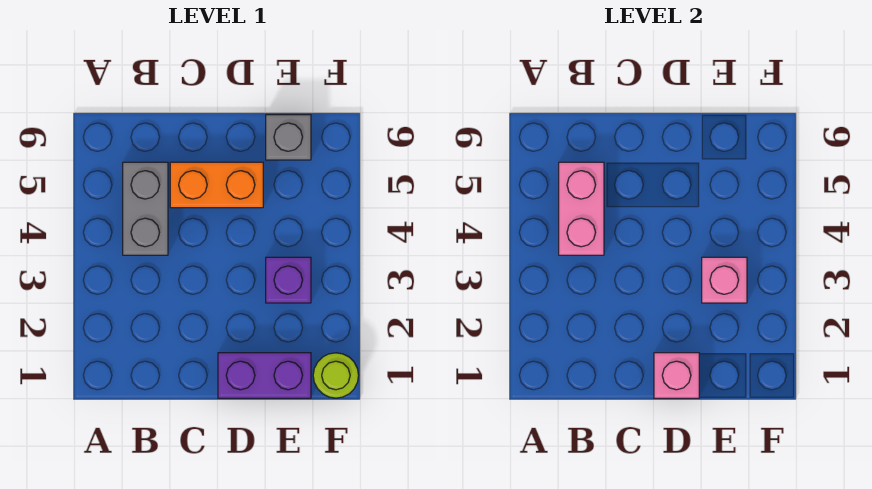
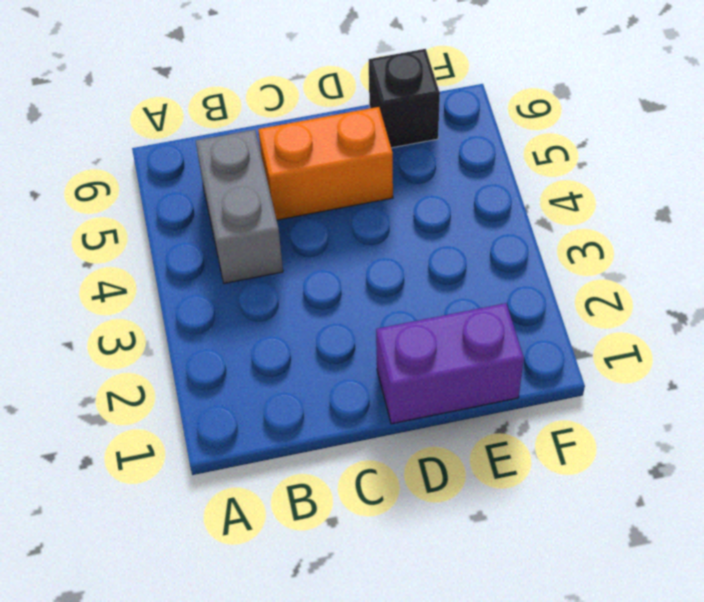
black 1x1 brick [369,49,440,148] -> grey 1x1 brick [266,115,311,160]
none -> purple 1x1 brick [266,257,311,303]
none -> lime 1x1 round brick [313,353,359,398]

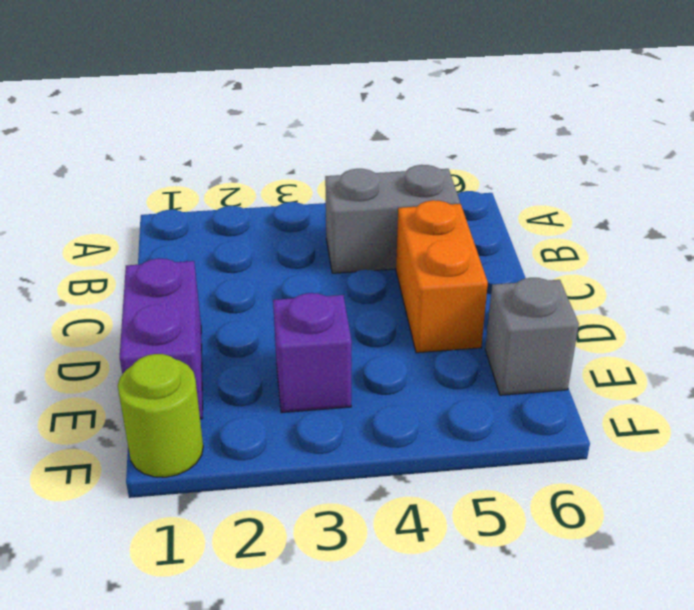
none -> pink 1x2 brick [559,162,604,255]
none -> pink 1x1 brick [654,353,699,398]

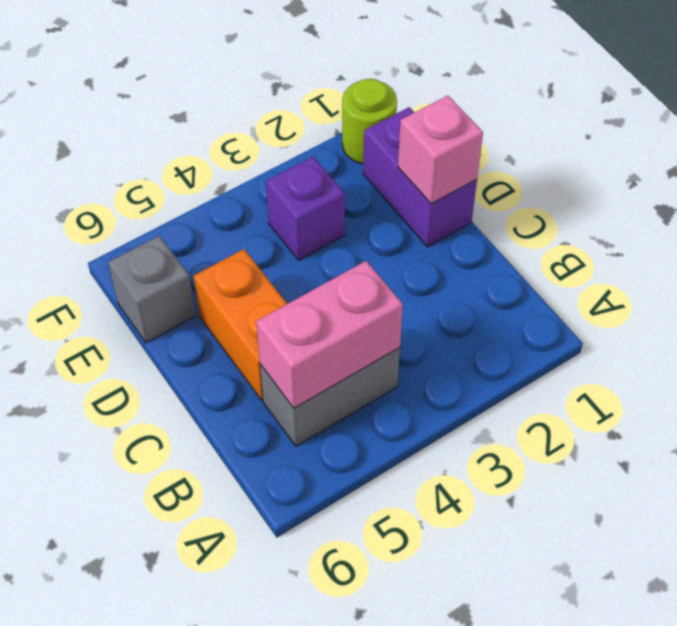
none -> pink 1x1 brick [702,257,747,303]

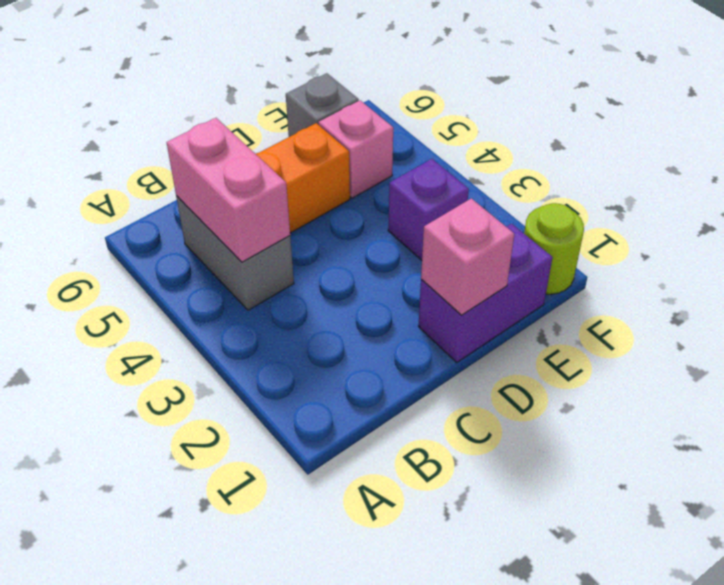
pink 1x1 brick [318,100,393,198] -> pink 1x1 brick moved to [702,257,747,303]

